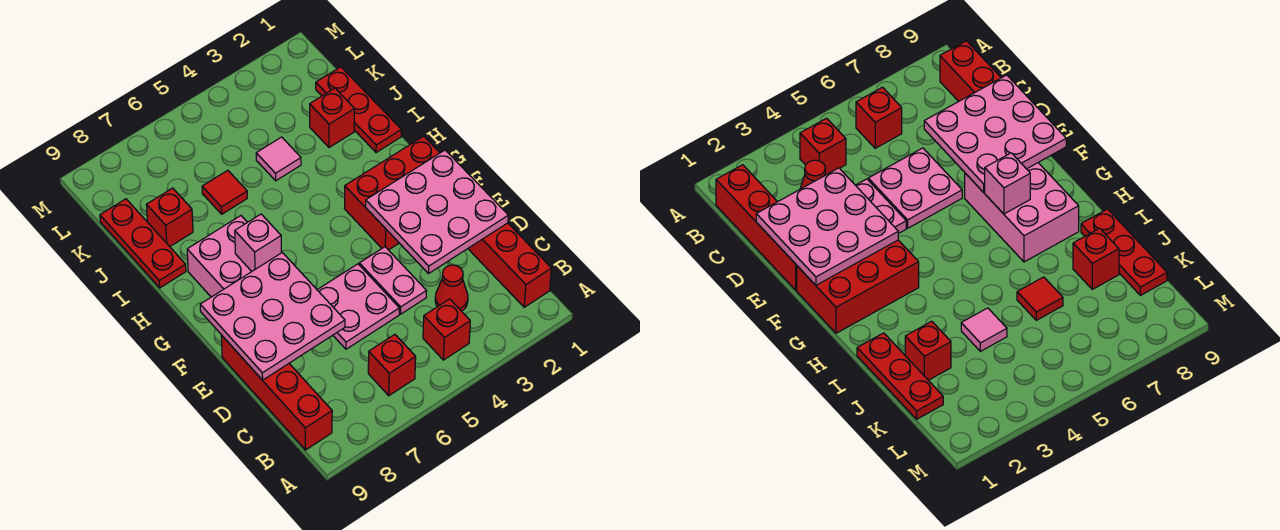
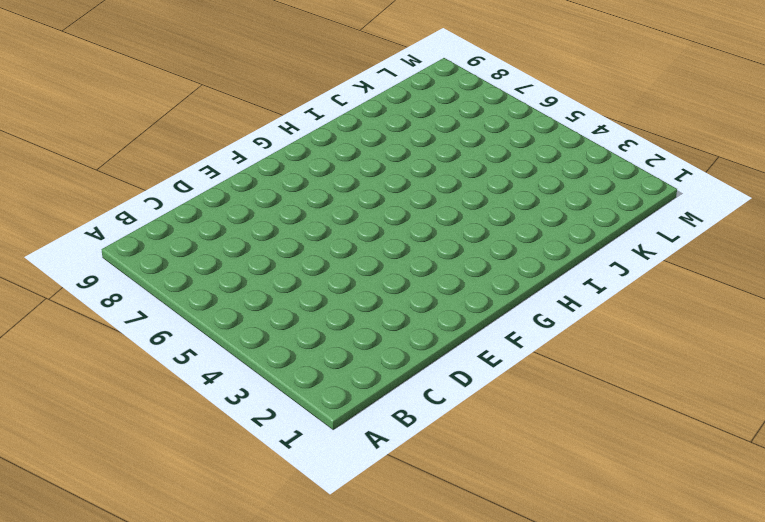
none -> red 1x4 brick [468,223,551,307]
none -> red 1x1 brick [423,299,470,360]
none -> red 1x1 brick [368,335,416,396]

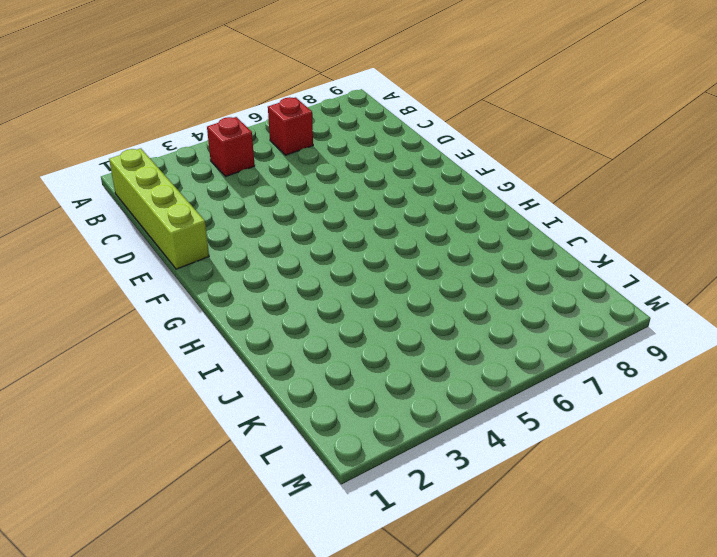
lime 1x4 brick [109,148,209,269] -> red 1x4 brick [468,223,551,307]
none -> red 1x4 brick [221,335,332,450]
none -> red 1x1 cone [435,265,468,311]
none -> pink 1x2 plate [359,247,426,314]

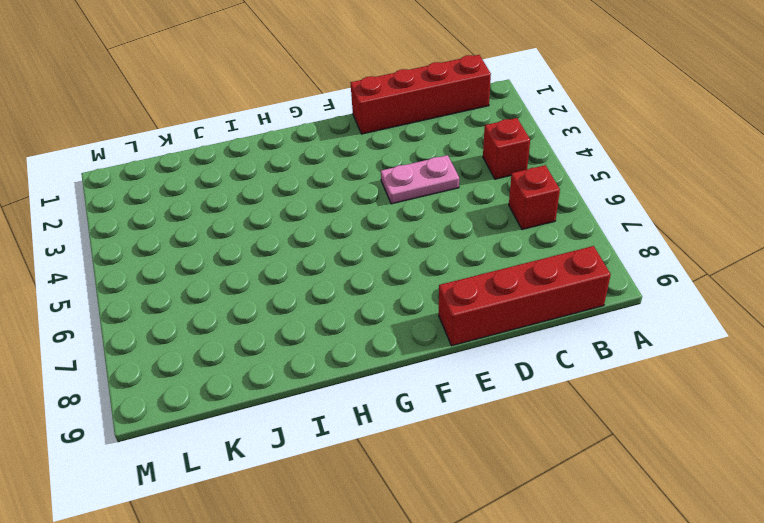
none -> red 1x1 cone [435,265,468,311]
none -> pink 2x2 plate [318,264,399,349]
none -> red 2x3 brick [345,136,440,250]

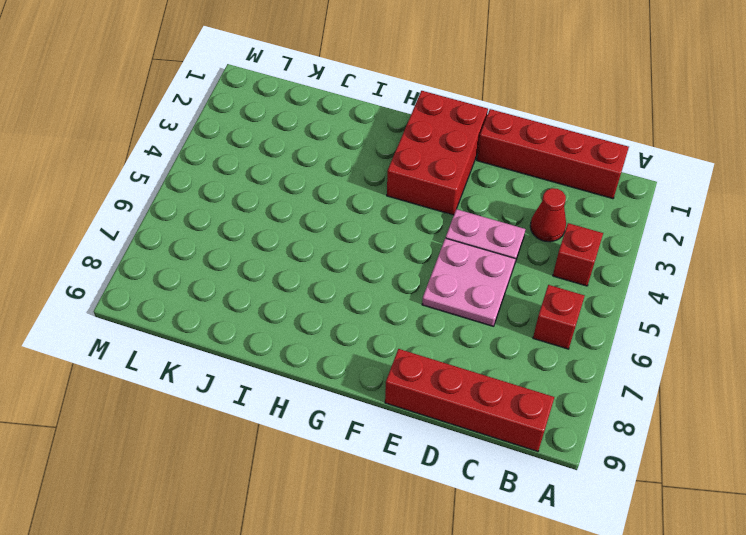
none -> pink 2x3 brick [187,216,252,297]
none -> red 1x3 plate [316,67,401,153]
none -> red 1x3 plate [100,199,186,288]

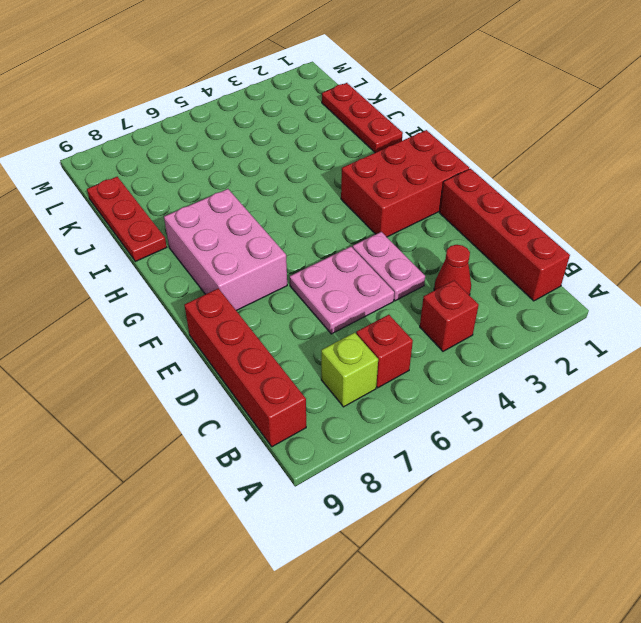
lime 1x1 brick [321,333,378,407] -> none
none -> red 1x1 brick [310,88,355,147]
none -> pink 1x1 tile [256,137,301,181]
none -> red 1x1 tile [202,170,247,214]

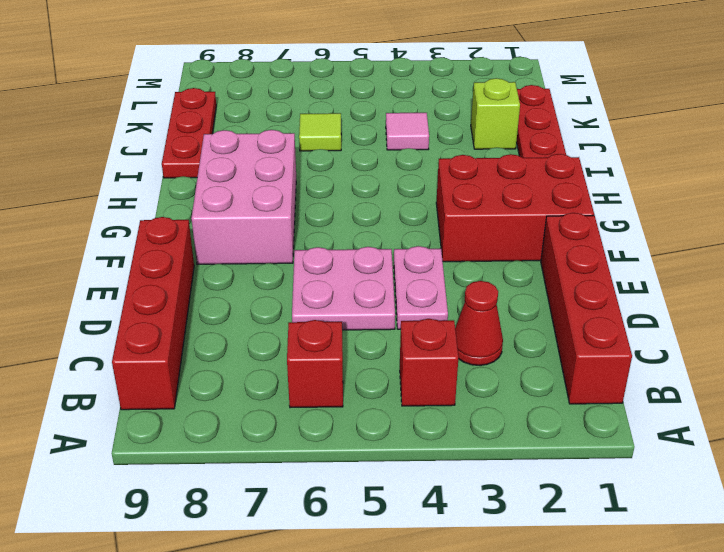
lime 1x1 brick [471,78,520,149] -> red 1x1 brick [310,88,355,147]
lime 1x1 tile [299,113,341,151] -> red 1x1 tile [202,170,247,214]
none -> red 1x1 brick [146,188,193,246]
none -> pink 3x3 plate [366,150,508,274]
none -> pink 3x3 plate [200,253,345,380]

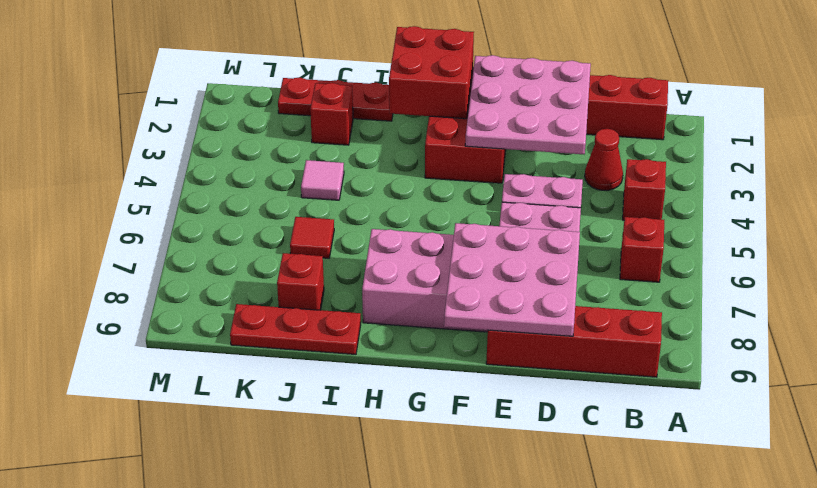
red 2x2 brick [389,26,474,119] -> none
none -> pink 1x1 brick [235,214,281,271]

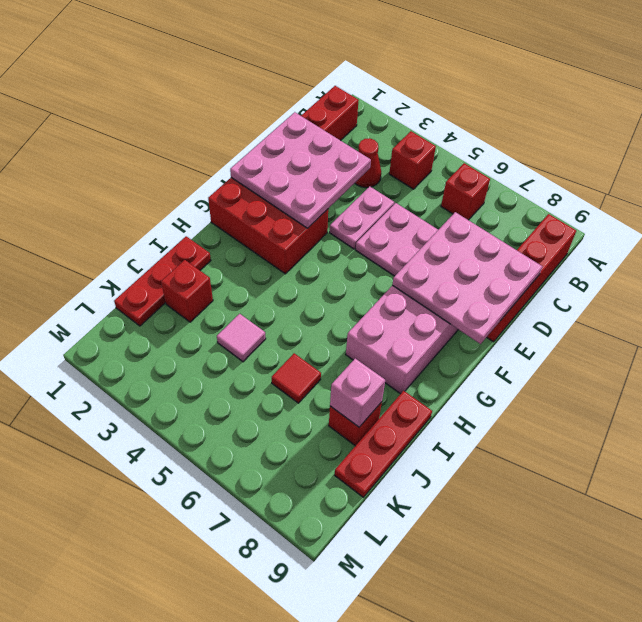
pink 1x1 brick [330,358,385,427] -> pink 1x1 brick moved to [235,214,281,271]

